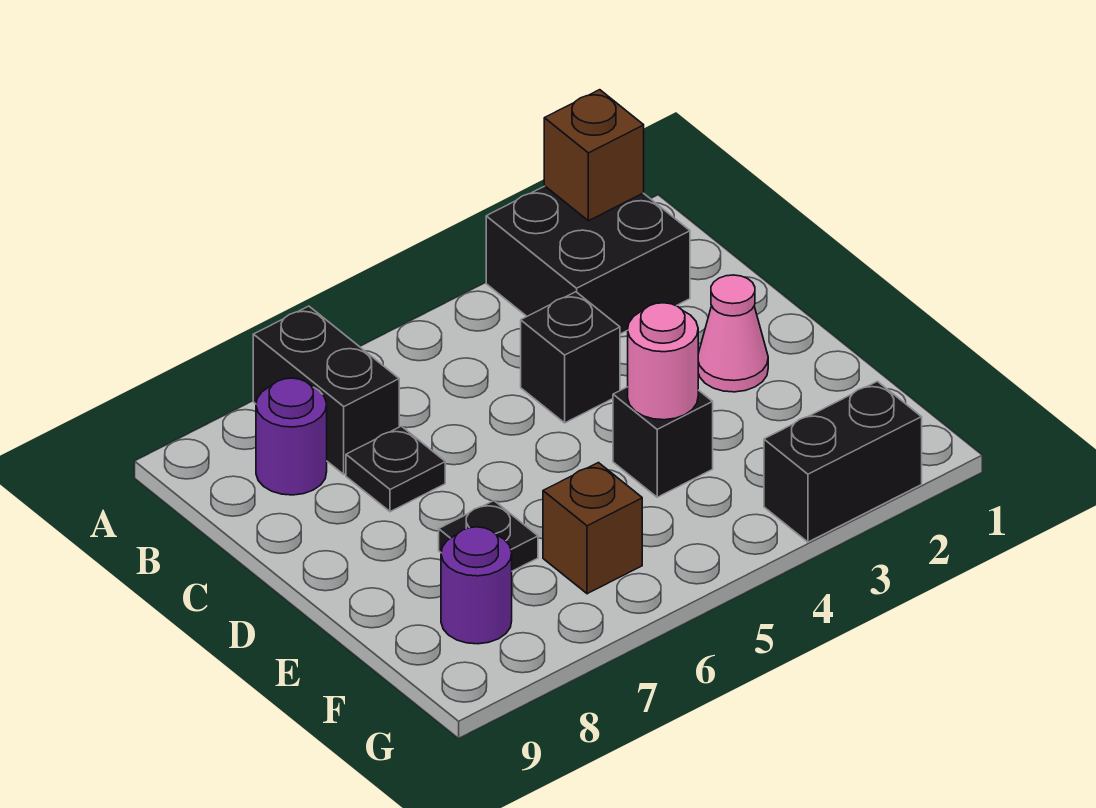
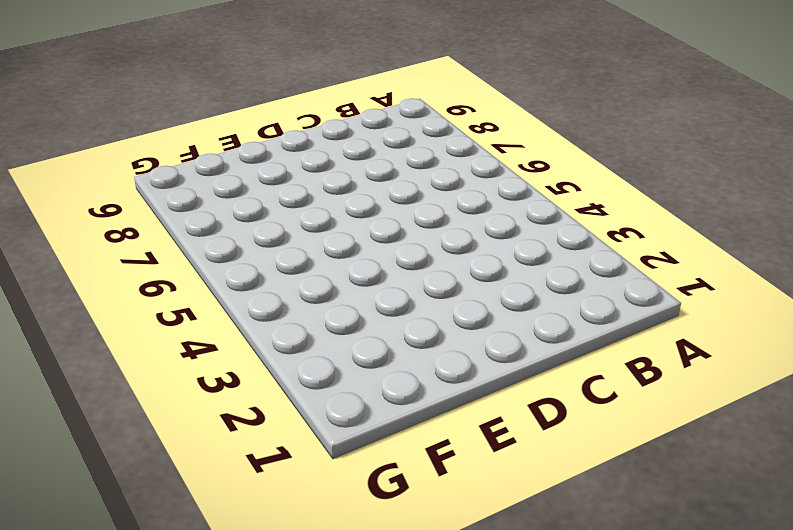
none -> black 2x2 brick [486,186,690,334]
none -> black 1x2 brick [253,306,399,474]
none -> purple 1x1 round brick [256,378,327,495]

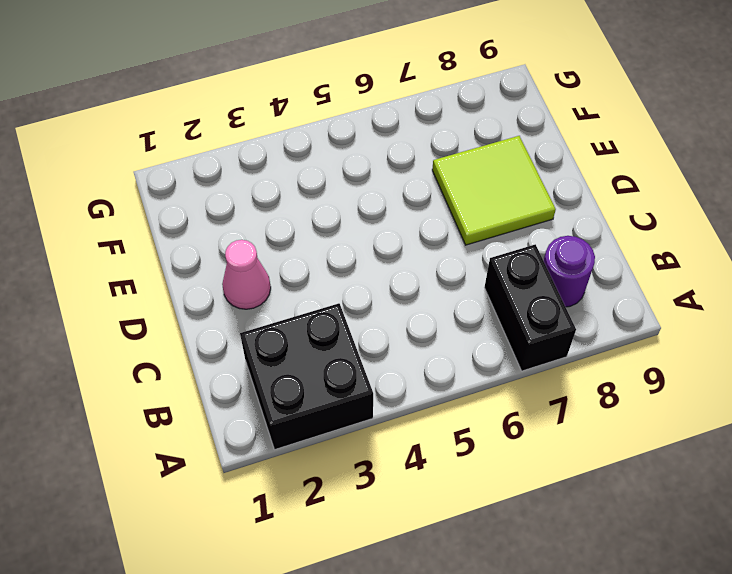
lime 2x2 tile [432,136,556,245] -> black 1x1 plate [439,501,538,571]
none -> black 1x1 brick [521,292,620,423]
none -> black 1x1 plate [346,426,445,512]
none -> black 1x1 brick [613,387,713,497]

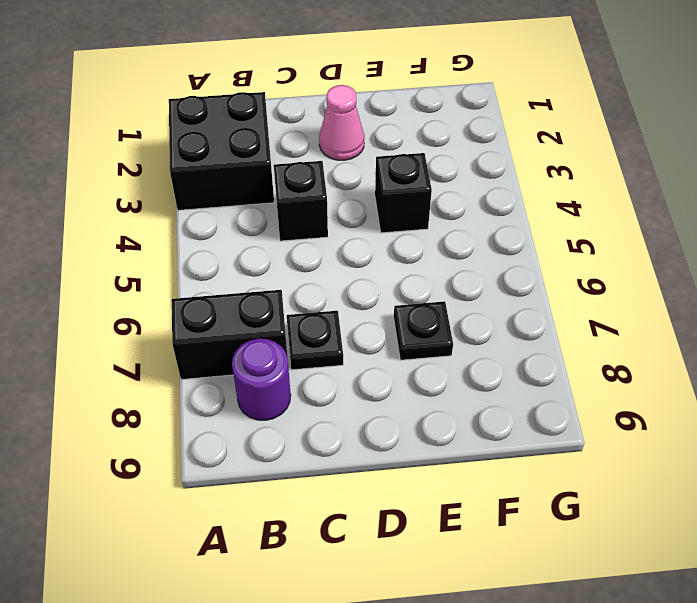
none -> brown 1x1 brick [543,463,642,594]
none -> purple 1x1 round brick [441,527,512,644]
none -> black 1x2 brick [764,381,922,542]

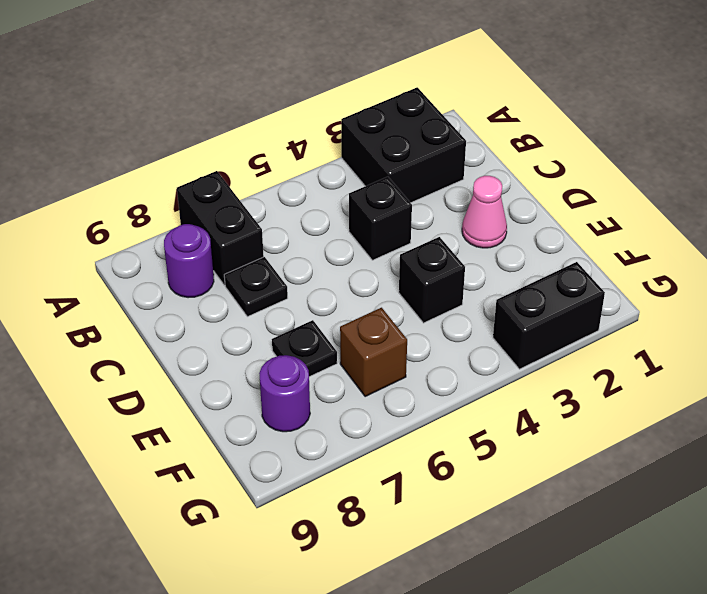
none -> brown 1x1 brick [544,90,644,221]
none -> pink 1x1 round brick [628,303,698,420]

